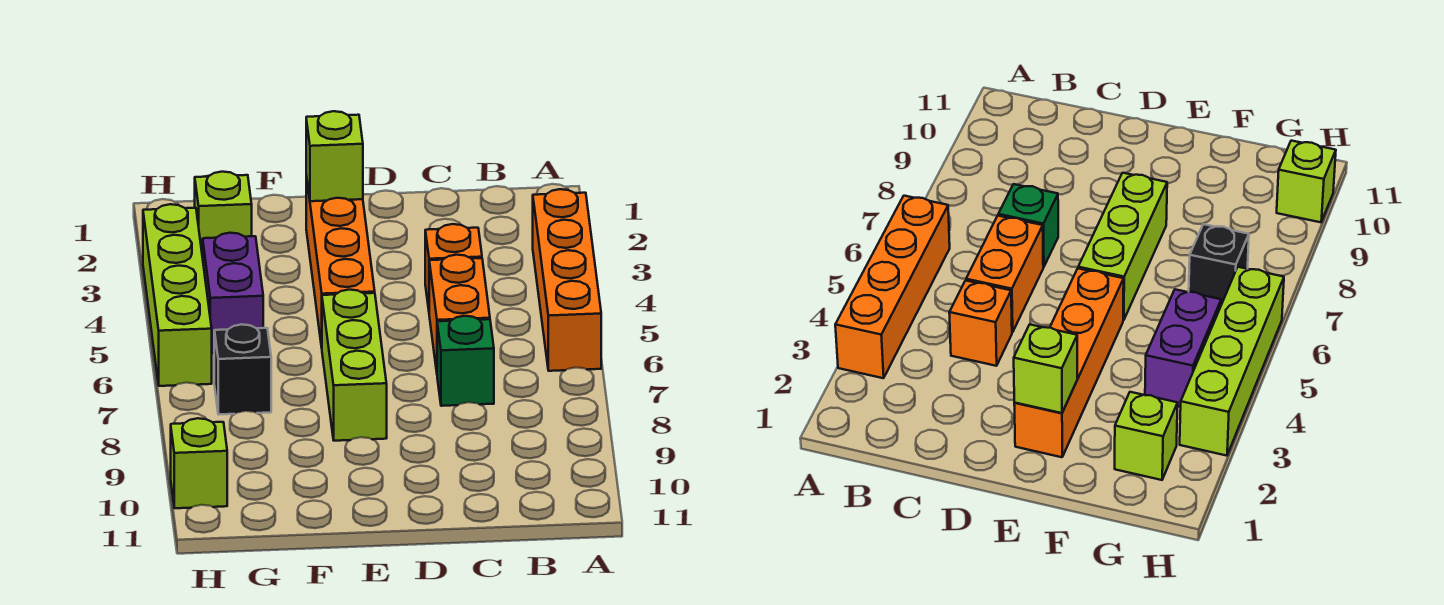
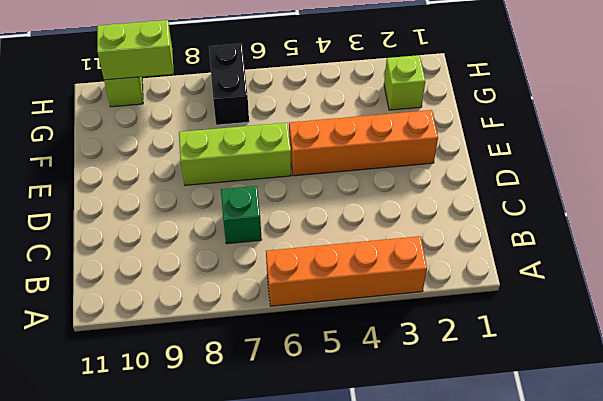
black 1x2 brick [209,43,249,125] -> black 1x1 brick [214,324,271,414]
lime 1x2 brick [97,20,174,80] -> none
none -> orange 1x1 brick [425,224,482,309]
none -> orange 1x2 brick [429,255,490,371]
none -> purple 1x2 brick [203,233,263,353]

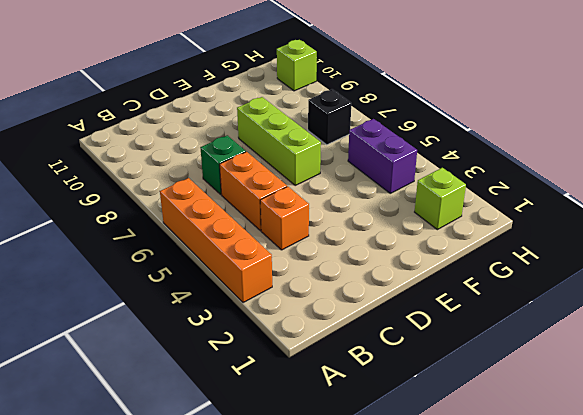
none -> orange 1x4 brick [306,176,375,347]
none -> lime 1x4 brick [143,204,212,386]
none -> lime 1x1 brick [306,111,363,201]

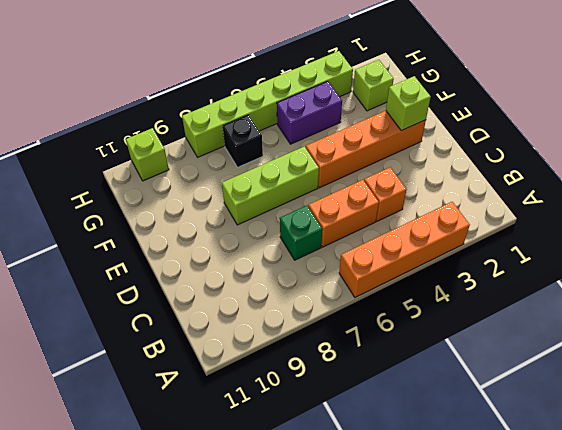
lime 1x6 brick [182,51,353,157] -> lime 1x4 brick [143,204,212,386]

